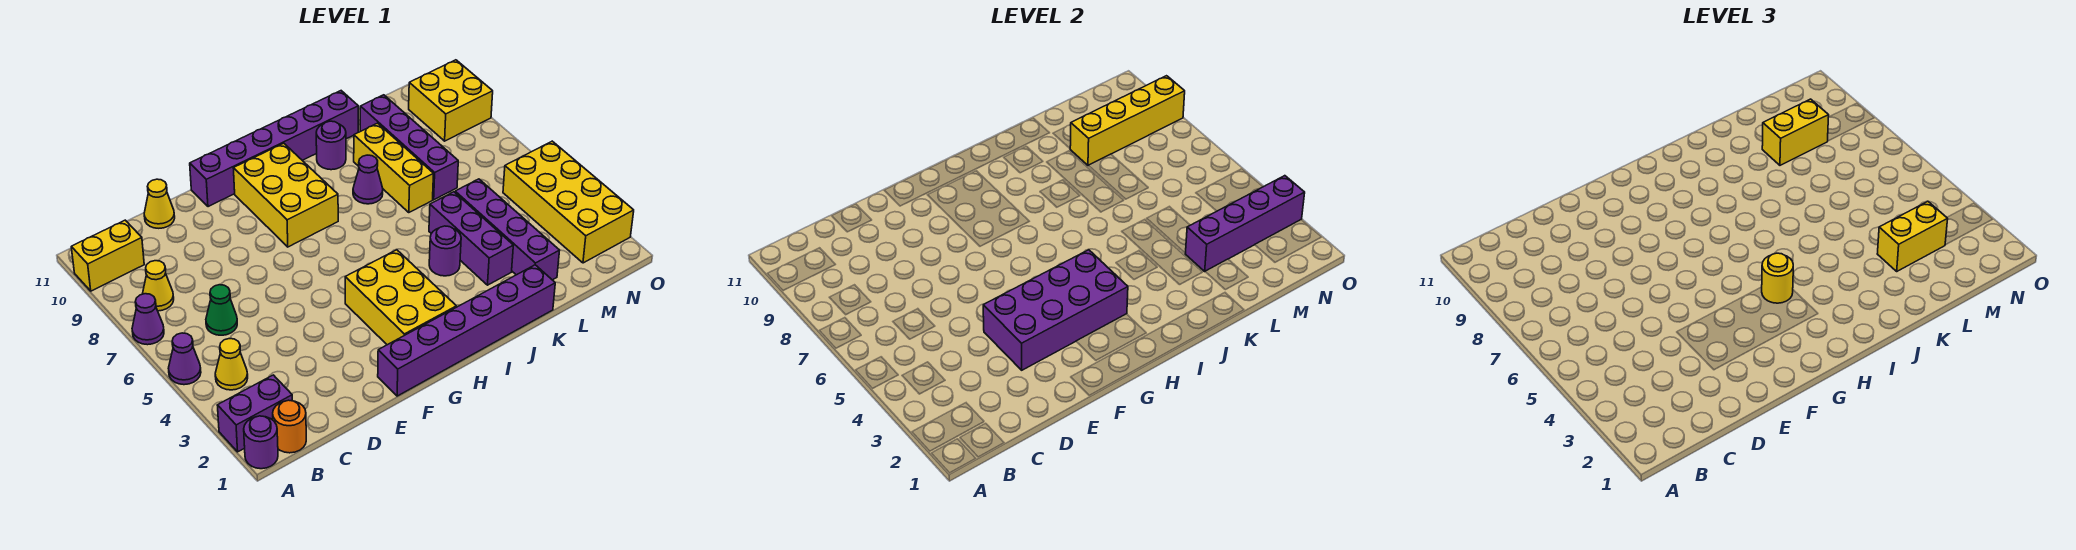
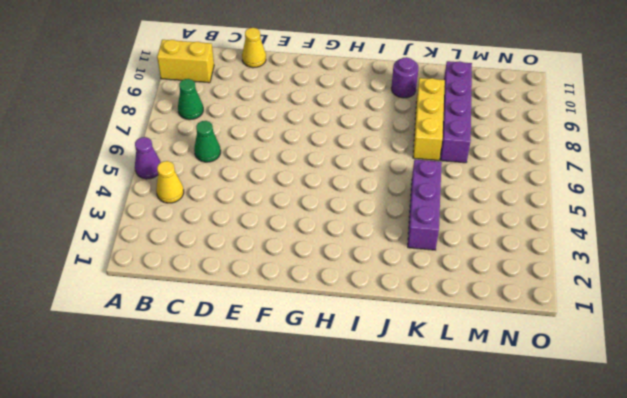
green 1x1 cone [178,79,203,120] -> yellow 1x1 cone [143,261,174,311]
none -> purple 1x1 round brick [244,416,278,469]
none -> purple 1x2 brick [217,375,292,452]
none -> purple 1x1 cone [132,294,164,345]

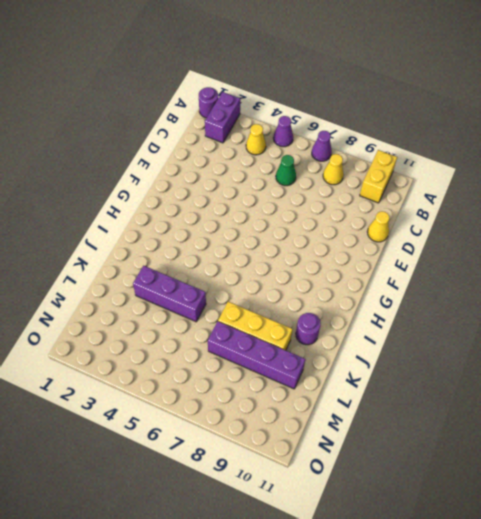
none -> orange 1x1 round brick [273,400,306,453]
none -> purple 1x6 brick [378,265,555,396]
none -> purple 1x6 brick [190,91,358,207]

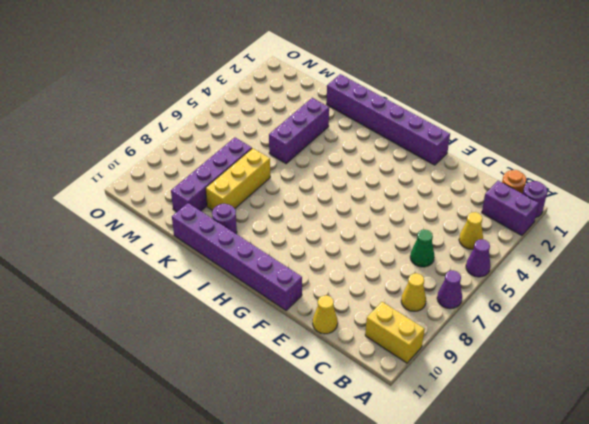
none -> yellow 2x3 brick [345,250,456,345]
none -> yellow 2x3 brick [233,143,338,247]
none -> purple 1x1 round brick [429,226,461,276]

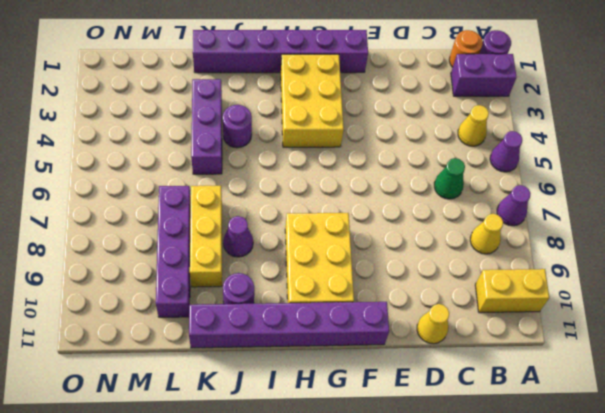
none -> purple 1x4 brick [455,179,560,280]
none -> yellow 2x4 brick [503,141,634,263]
none -> yellow 2x2 brick [409,60,493,141]

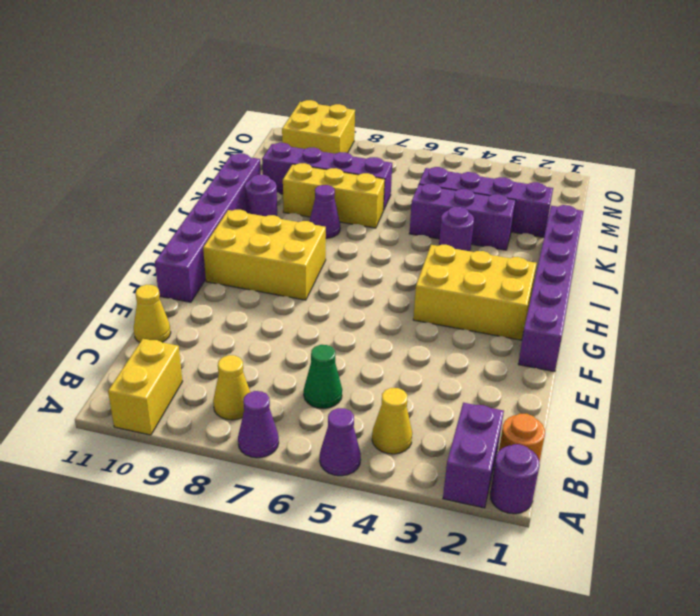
none -> yellow 2x4 brick [503,141,634,263]
none -> purple 2x4 brick [983,250,1128,370]
none -> purple 1x4 brick [1185,176,1305,271]

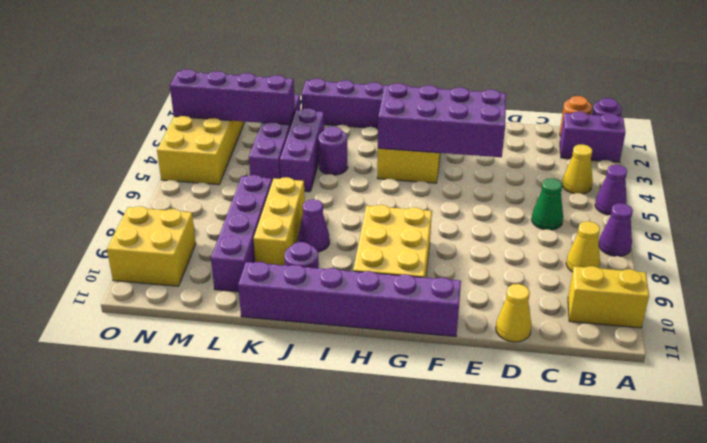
none -> yellow 1x4 brick [1070,76,1185,166]
none -> yellow 1x1 round brick [1762,253,1793,303]
none -> yellow 1x2 brick [1877,201,1948,271]

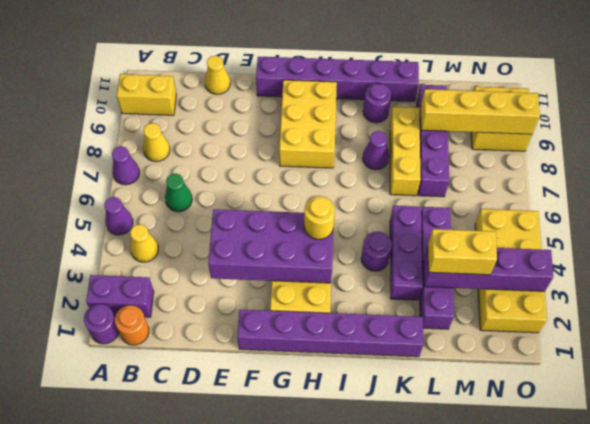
none -> yellow 1x2 brick [1762,99,1829,165]

